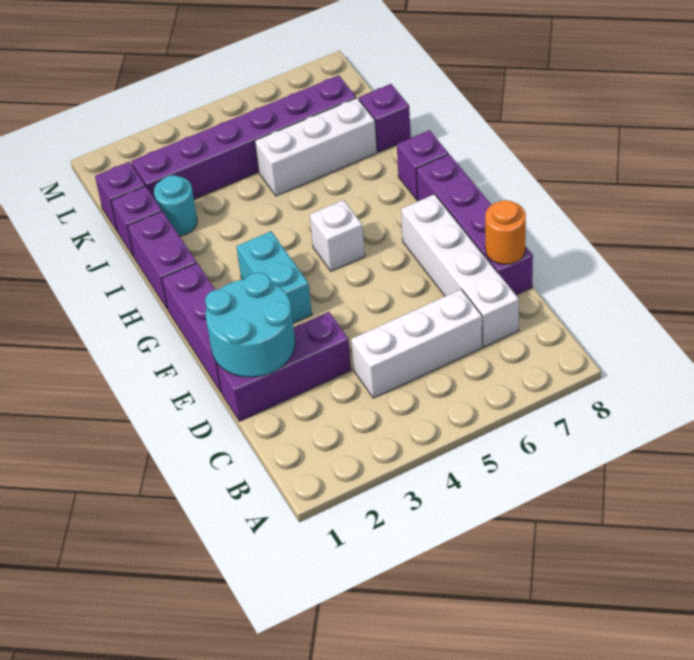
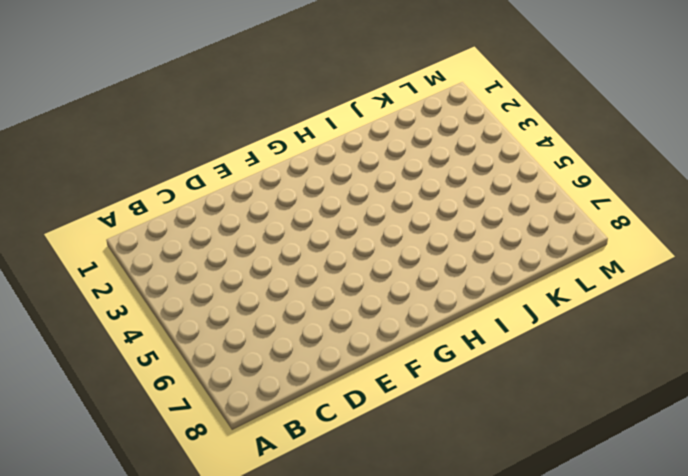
none -> white 1x3 brick [351,289,482,398]
none -> white 1x4 brick [401,194,519,347]
none -> purple 1x3 brick [216,312,351,421]

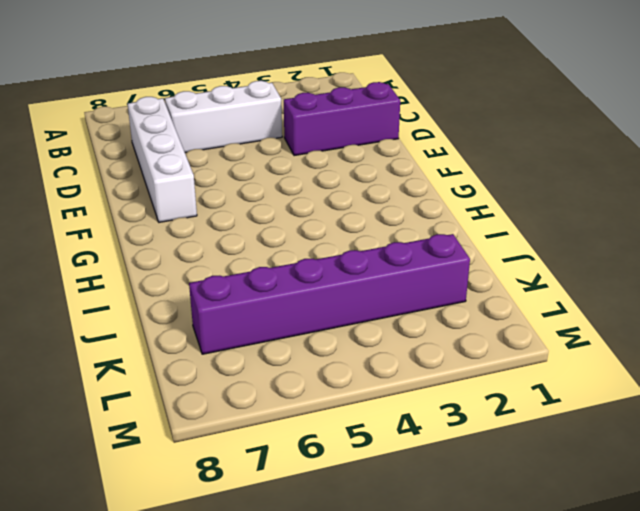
none -> purple 1x4 brick [416,154,533,295]
none -> purple 1x3 brick [162,263,221,392]
none -> cyan 1x2 brick [236,231,312,323]

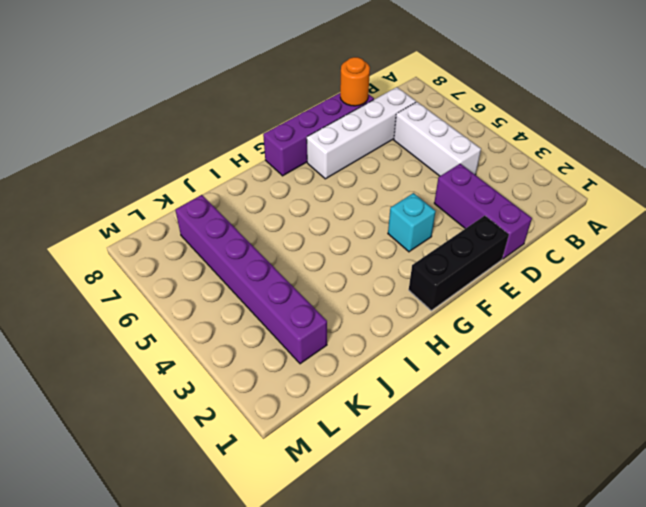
black 1x3 brick [409,216,509,311] -> purple 1x3 brick [162,263,221,392]
cyan 1x1 brick [388,193,436,252] -> cyan 1x2 brick [236,231,312,323]
none -> white 1x1 brick [310,200,365,271]
none -> purple 1x2 brick [128,211,197,309]
none -> purple 1x1 brick [397,130,449,200]

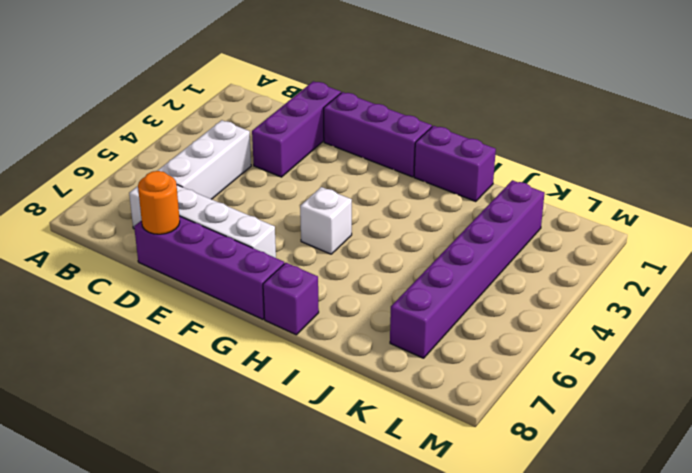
none -> cyan 1x2 brick [236,231,312,323]
none -> purple 1x1 brick [111,186,162,257]
none -> cyan 1x1 round brick [154,175,197,236]

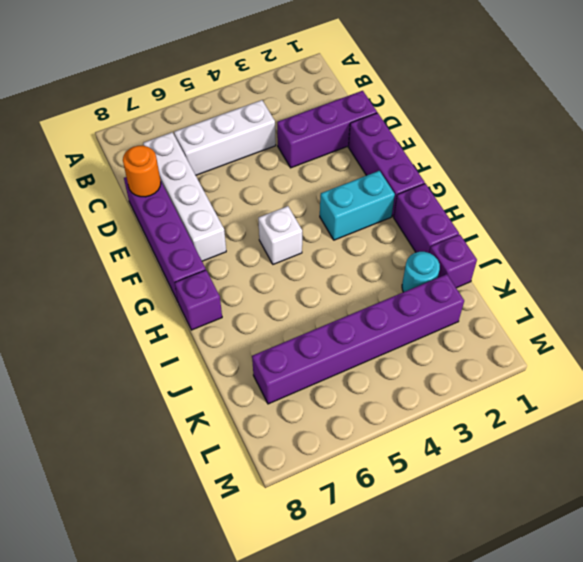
cyan 1x2 brick [320,171,395,240] -> cyan 1x2 brick turned to [236,231,312,323]
none -> white 1x3 brick [255,98,377,196]
none -> purple 1x1 brick [359,84,411,152]
none -> purple 1x1 brick [95,162,145,232]

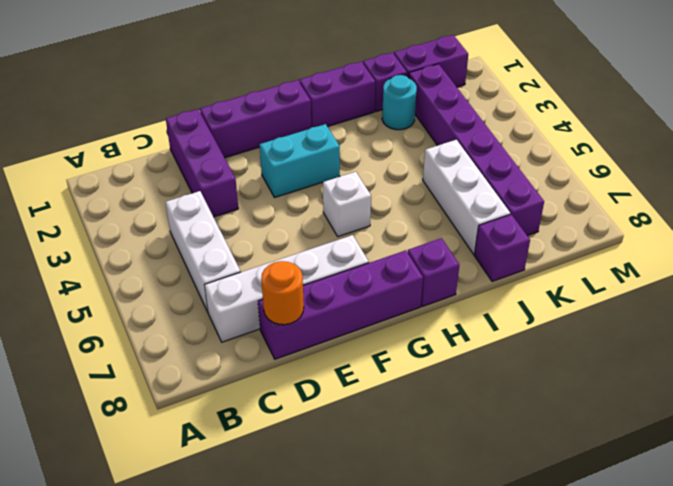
purple 1x2 brick [394,35,468,87] -> purple 1x1 brick [95,162,145,232]
none -> cyan 2x2 round brick [205,272,295,377]

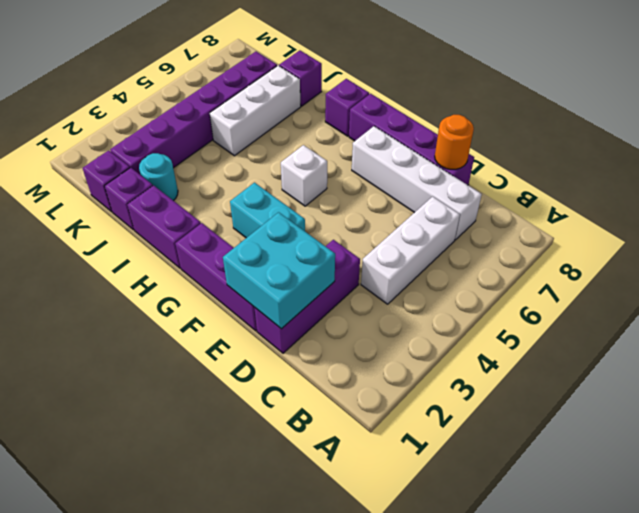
cyan 2x2 brick [223,212,335,329] -> cyan 2x2 round brick [205,272,295,377]

